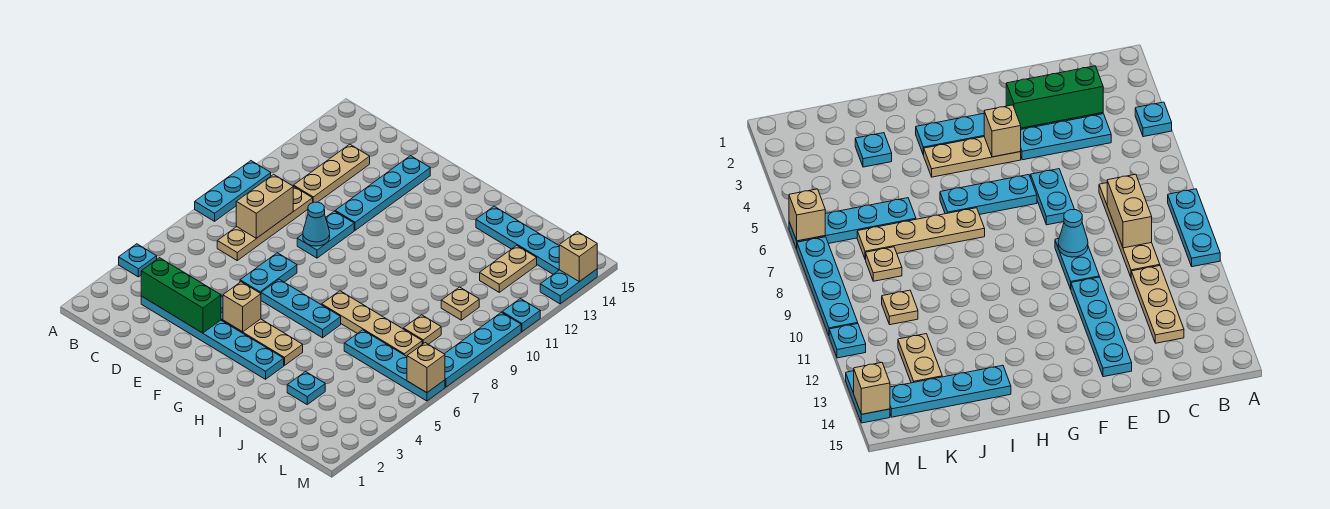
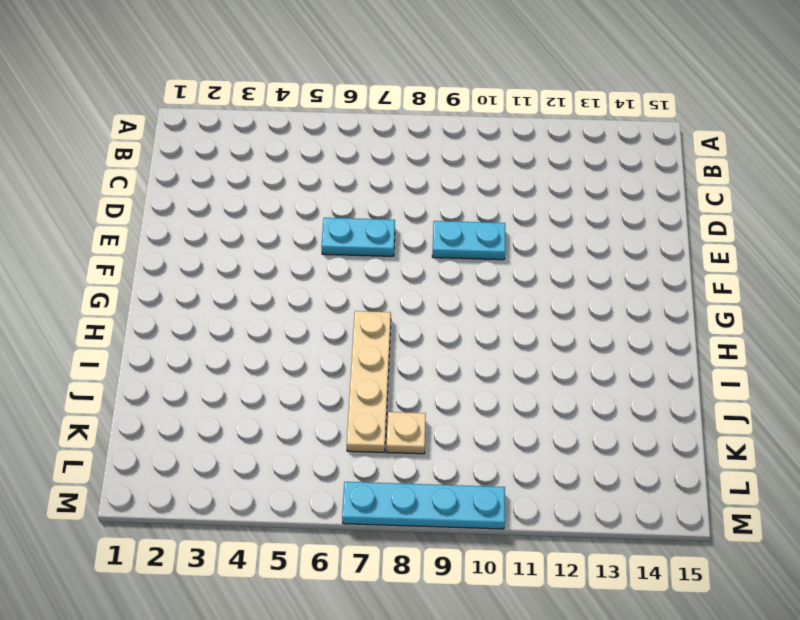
none -> cyan 1x1 plate [119,244,157,277]
none -> cyan 1x3 plate [195,161,271,221]
none -> cyan 1x6 plate [141,296,284,379]

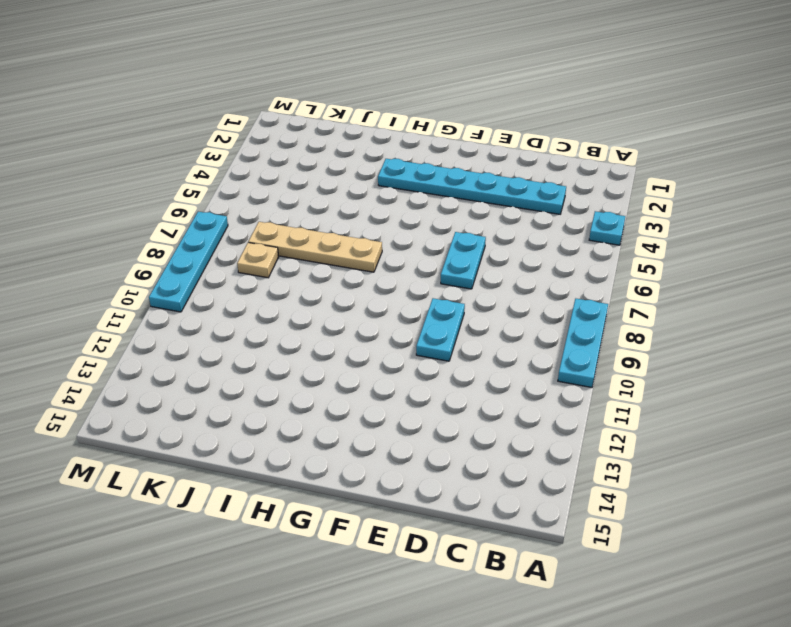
none -> cyan 1x3 plate [1020,114,1111,160]
none -> tan 1x4 plate [217,186,313,260]
none -> tan 1x3 plate [294,144,370,202]

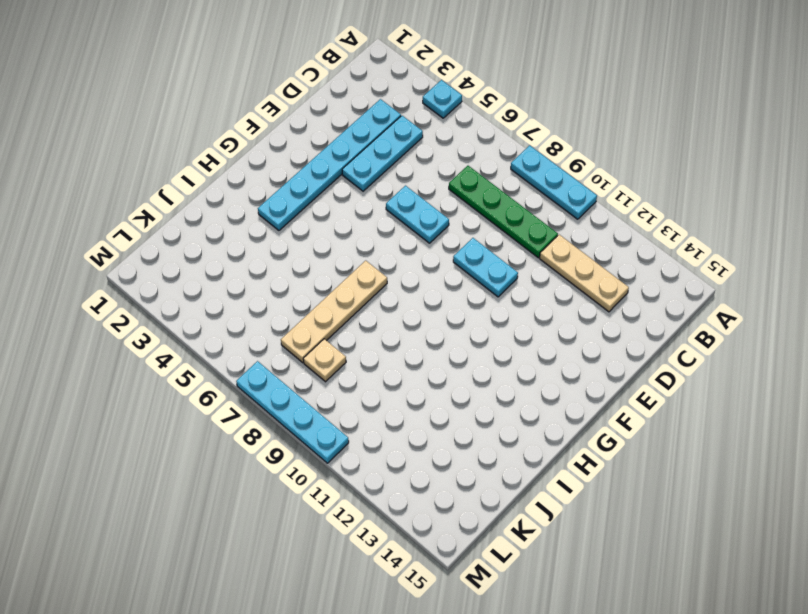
green 1x4 plate [449,166,558,258] -> tan 1x4 plate [217,186,313,260]
none -> cyan 1x4 plate [335,156,430,230]
none -> tan 1x3 plate [223,319,303,365]
none -> cyan 1x3 plate [261,279,341,338]

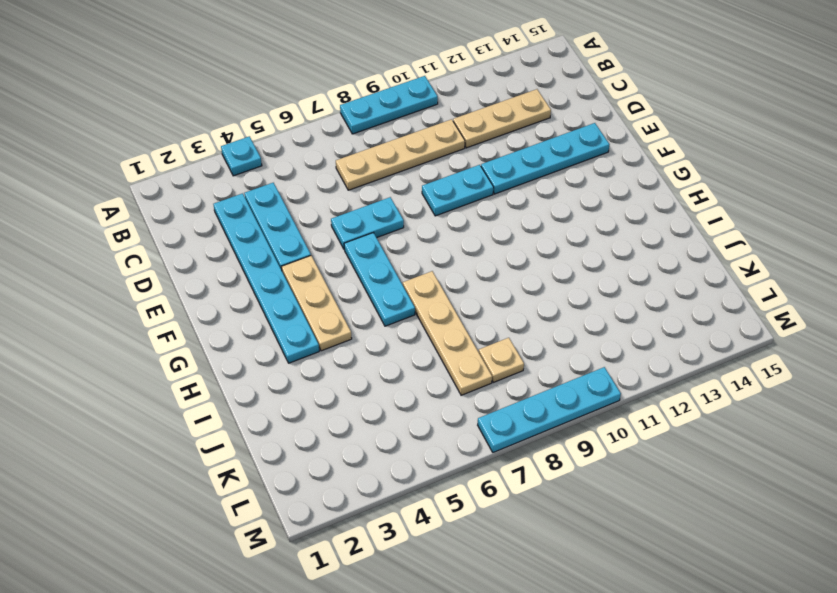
none -> cyan 1x4 plate [476,206,559,274]
none -> cyan 1x1 plate [287,372,325,404]
none -> cyan 1x4 plate [344,330,445,401]

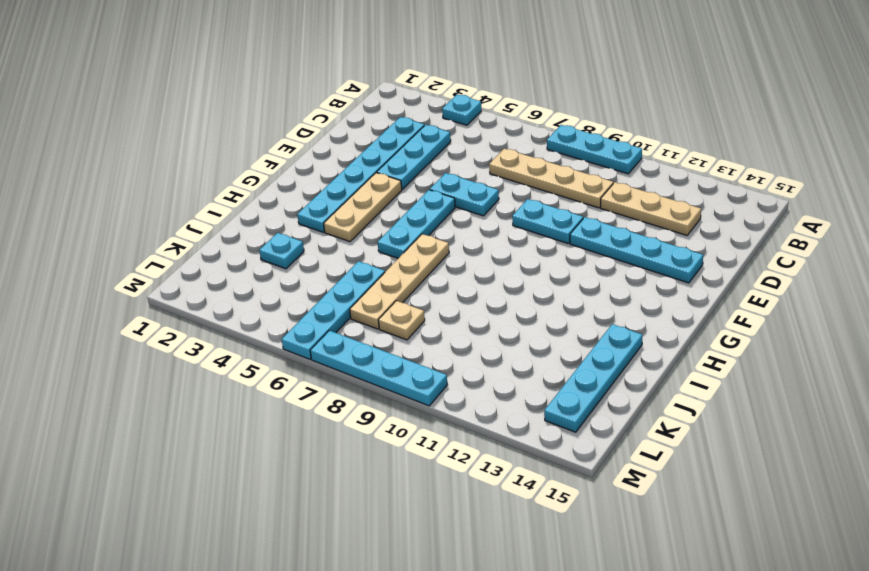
none -> tan 1x1 plate [441,287,479,320]
none -> tan 1x2 plate [480,245,537,292]
none -> cyan 1x1 plate [502,299,540,332]

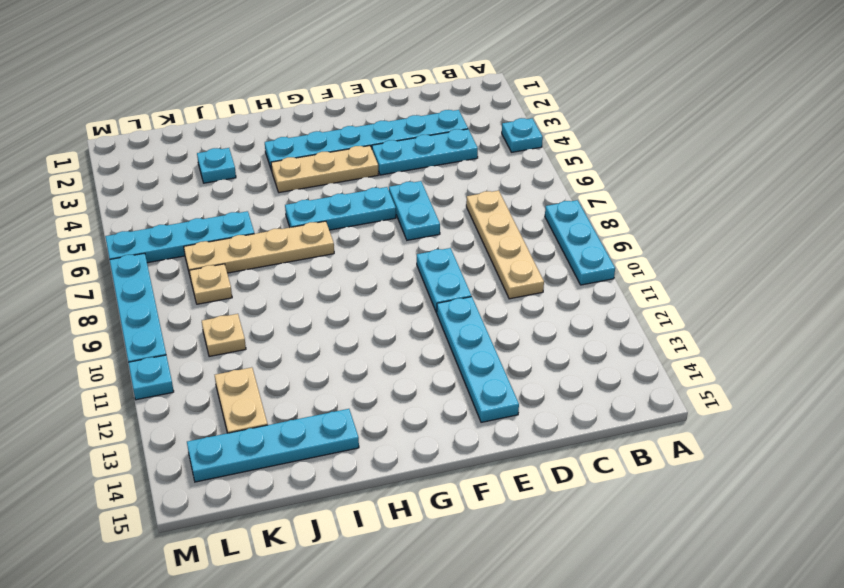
none -> tan 1x3 plate [294,144,370,202]
none -> cyan 1x2 plate [540,269,597,304]
none -> green 1x3 brick [141,258,221,333]

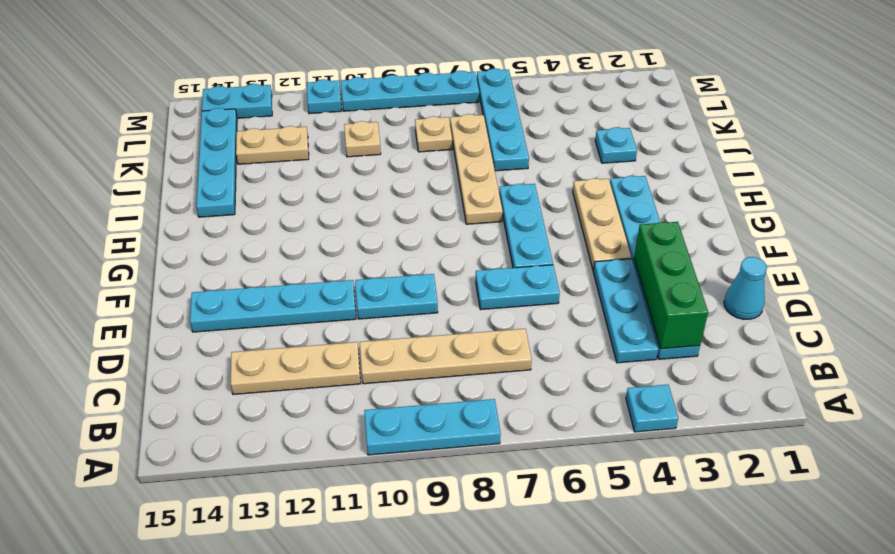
cyan 1x1 cone [724,257,767,319] -> cyan 1x1 cone moved to [303,202,330,246]
none -> tan 1x2 brick [236,174,293,238]
none -> tan 1x1 brick [223,282,261,332]
none -> tan 1x1 brick [407,343,445,393]

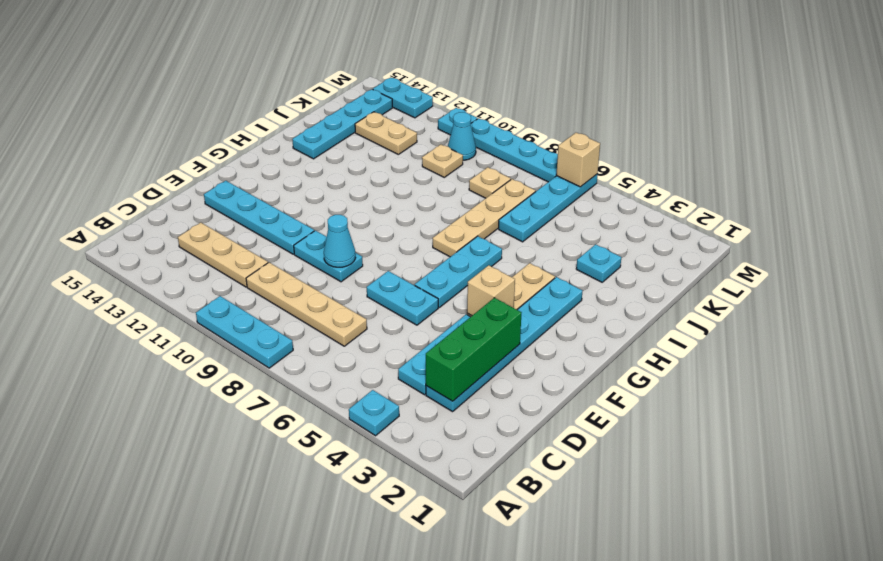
cyan 1x1 cone [448,112,476,160] -> none
none -> tan 1x2 brick [236,174,293,238]
none -> tan 1x1 brick [559,232,597,282]

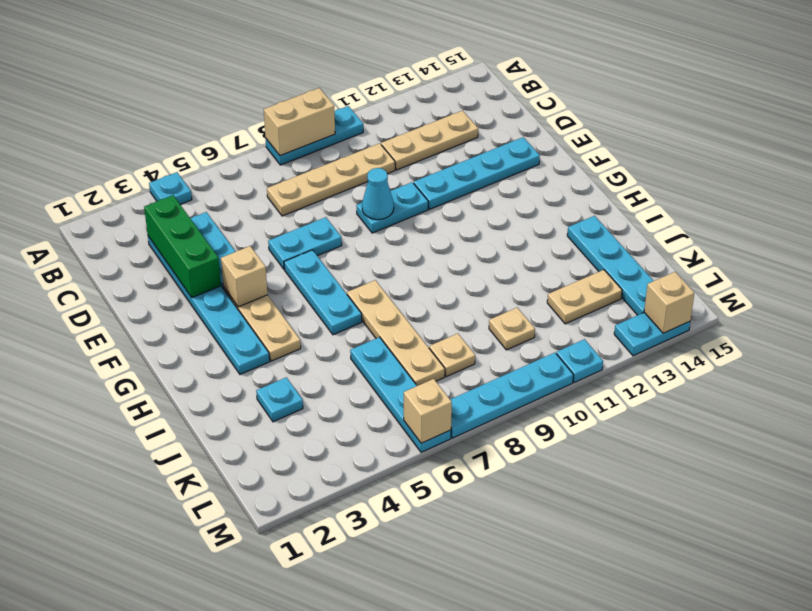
tan 1x2 brick [264,88,335,156] -> tan 1x2 brick moved to [236,174,293,238]

